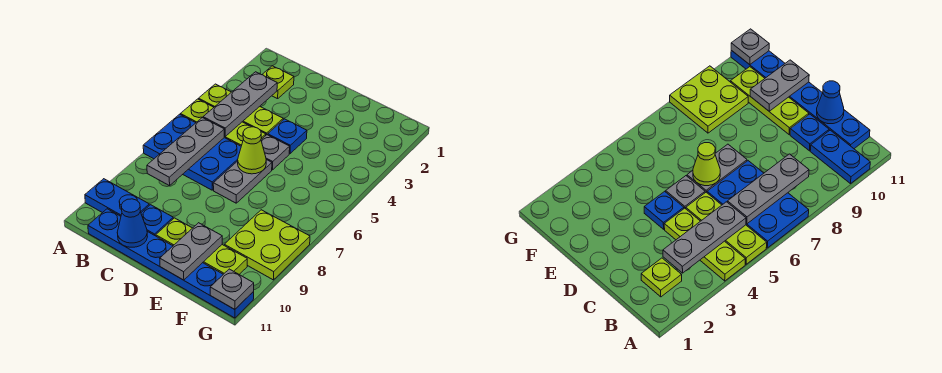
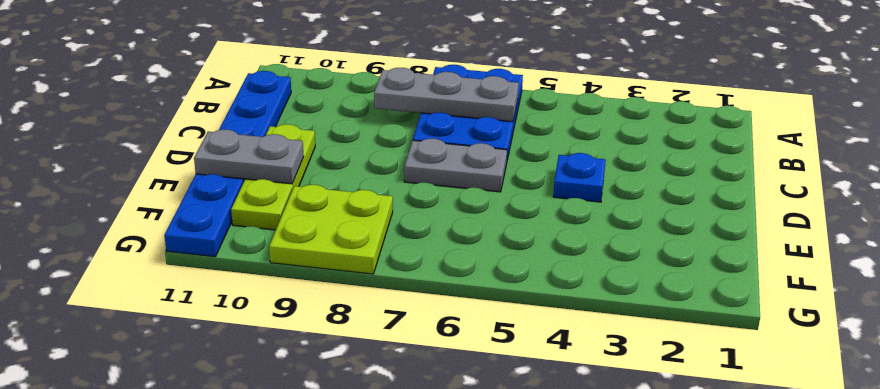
none -> lime 1x3 plate [198,84,283,135]
none -> lime 1x3 plate [180,99,266,146]
none -> blue 1x2 plate [85,179,149,216]

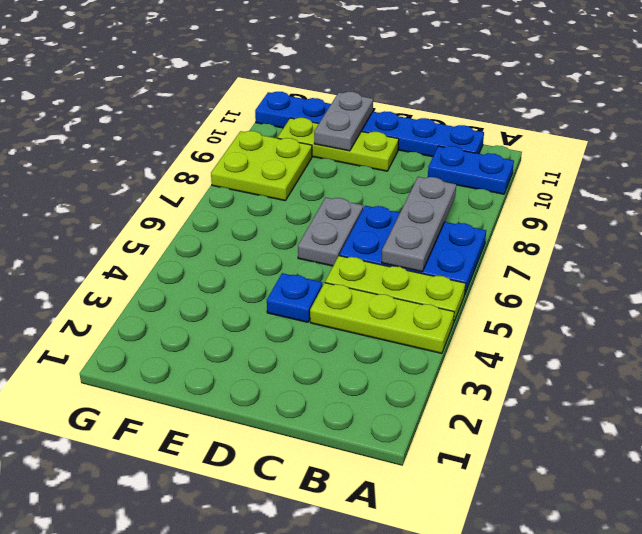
none -> lime 1x1 plate [262,66,294,99]
none -> blue 1x1 plate [141,205,173,236]
none -> grey 1x1 plate [261,135,290,170]

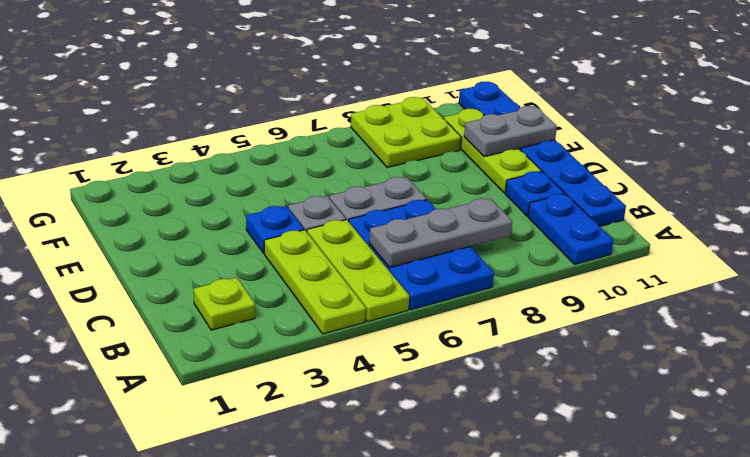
none -> grey 1x3 plate [203,72,277,137]
none -> blue 1x1 cone [117,199,147,247]
none -> lime 1x1 cone [238,127,266,174]

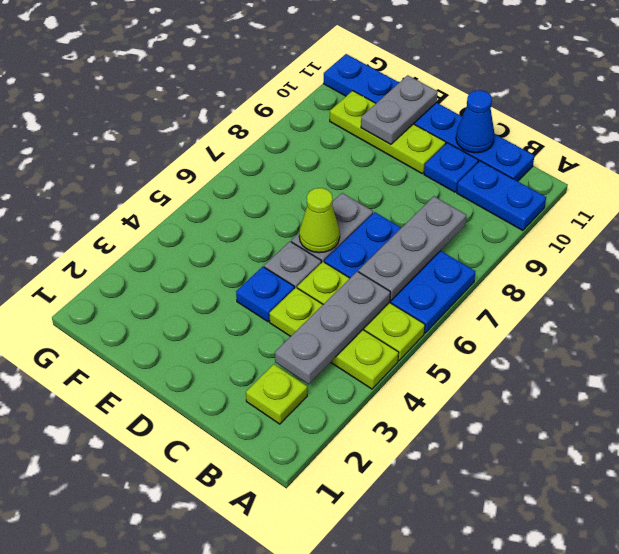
none -> lime 2x2 plate [224,210,310,280]
none -> grey 1x1 plate [210,269,254,309]

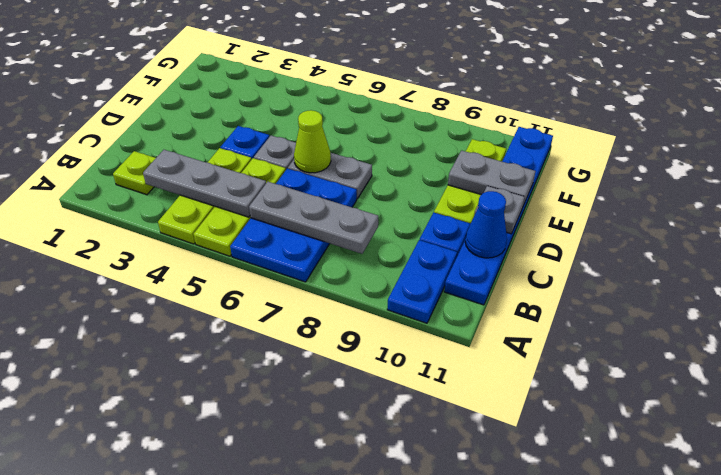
grey 1x1 plate [474,186,525,234] -> grey 1x1 plate moved to [210,269,254,309]
none -> lime 2x2 plate [224,210,310,280]

